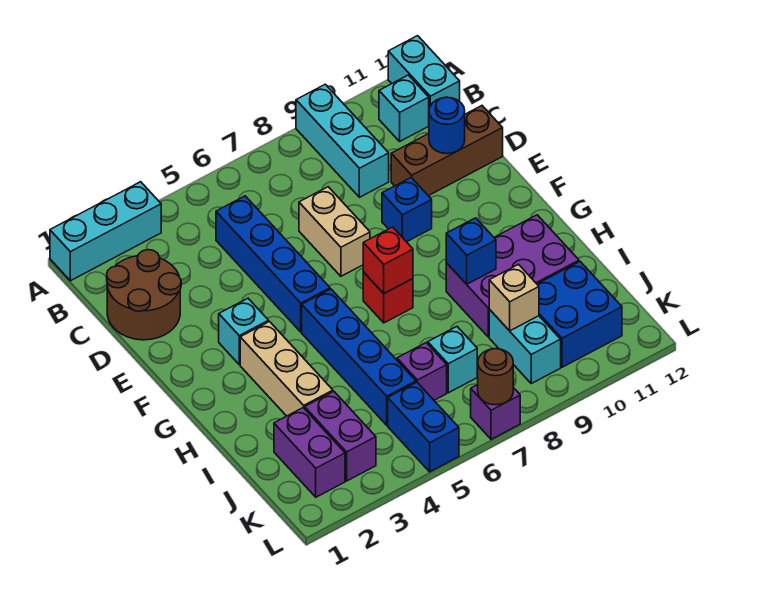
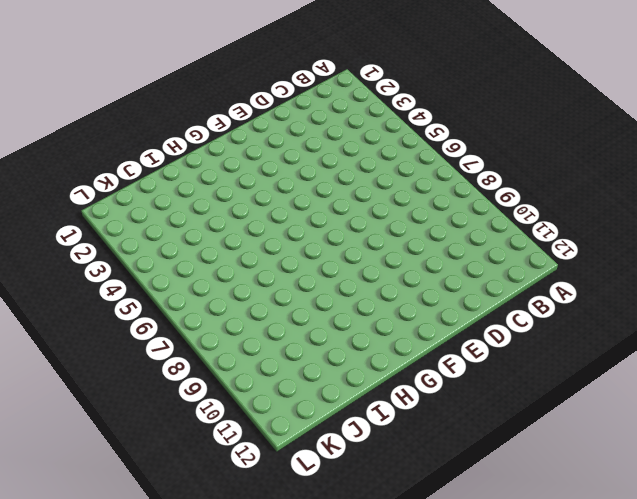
none -> cyan 1x3 brick [50,182,161,281]
none -> cyan 1x3 brick [296,84,389,197]
none -> cyan 1x2 brick [388,36,460,109]

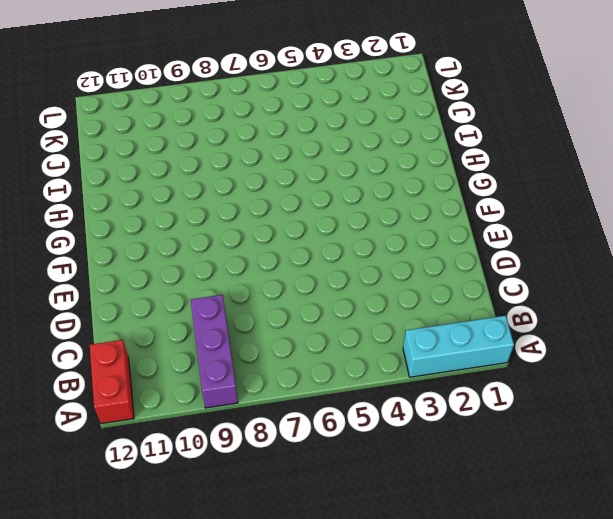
purple 1x3 brick [191,295,238,408] -> cyan 1x3 brick [296,84,389,197]
red 1x2 brick [90,340,134,424] -> cyan 1x2 brick [388,36,460,109]
none -> cyan 1x1 brick [379,75,429,141]
none -> brown 2x2 round brick [107,250,181,340]
none -> blue 1x4 brick [216,196,330,332]

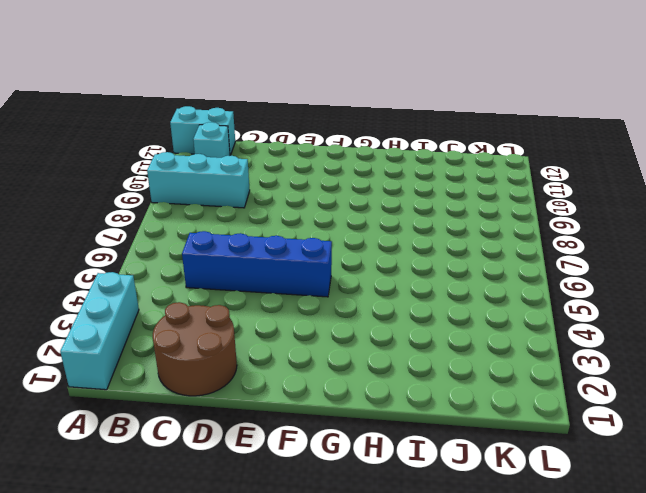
none -> tan 1x2 brick [299,187,370,276]
none -> brown 1x3 brick [391,106,503,196]
none -> blue 1x1 brick [382,178,432,242]

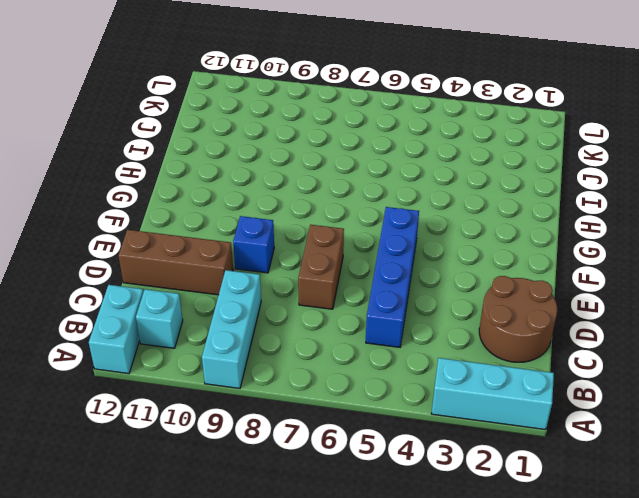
brown 1x2 brick [298,225,344,309] -> tan 1x2 brick [299,187,370,276]
none -> cyan 1x1 brick [219,298,269,365]
none -> tan 1x3 brick [240,322,333,416]
none -> blue 1x4 brick [302,289,416,425]

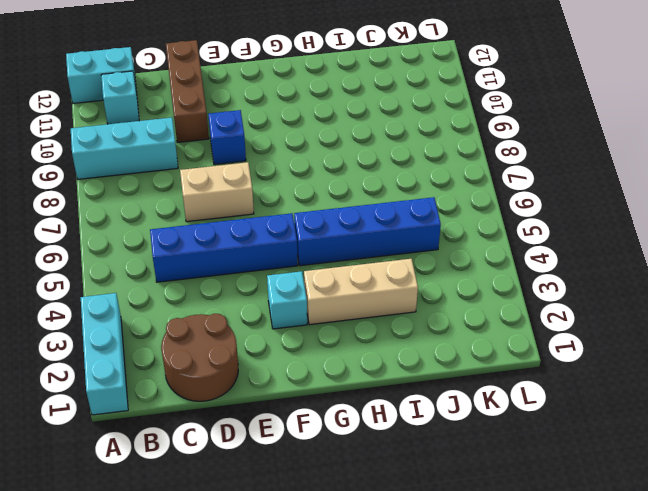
none -> red 1x1 brick [363,272,413,323]
none -> purple 2x3 brick [446,215,579,337]
none -> purple 1x2 brick [274,408,345,497]

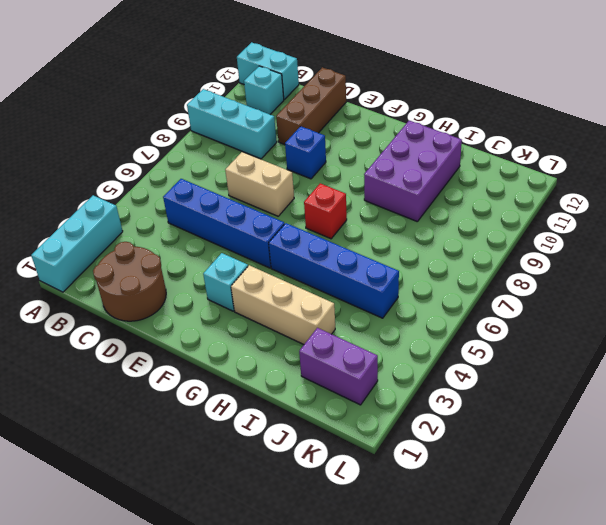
none -> purple 1x2 brick [305,391,376,481]
none -> purple 1x1 brick [397,343,447,400]
none -> cyan 1x1 brick [428,327,477,393]

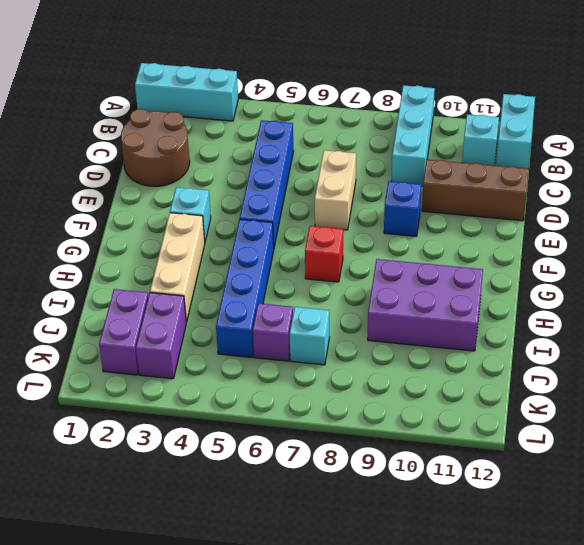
none -> cyan 1x2 brick [489,309,561,383]
none -> blue 2x2 brick [537,262,622,367]
none -> blue 1x2 brick [388,382,459,472]

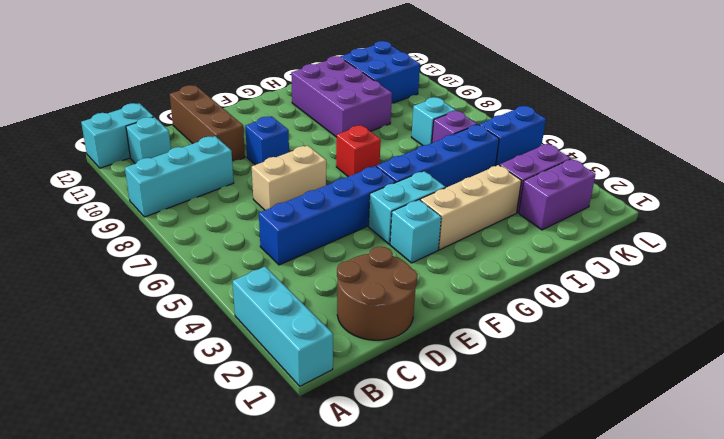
cyan 1x2 brick [369,171,445,244] -> cyan 1x2 brick moved to [489,309,561,383]
none -> purple 1x1 brick [471,385,520,439]
none -> blue 1x1 round brick [429,97,465,154]
none -> red 1x1 brick [363,227,413,293]

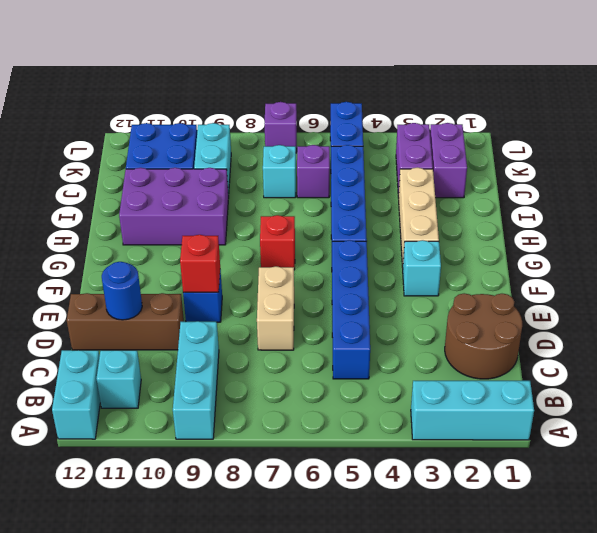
red 1x1 brick [180,235,220,292] -> red 1x1 brick moved to [363,227,413,293]
none -> blue 1x1 brick [446,218,496,284]
none -> tan 1x1 brick [489,265,539,331]
none -> brown 1x1 round brick [478,349,513,405]

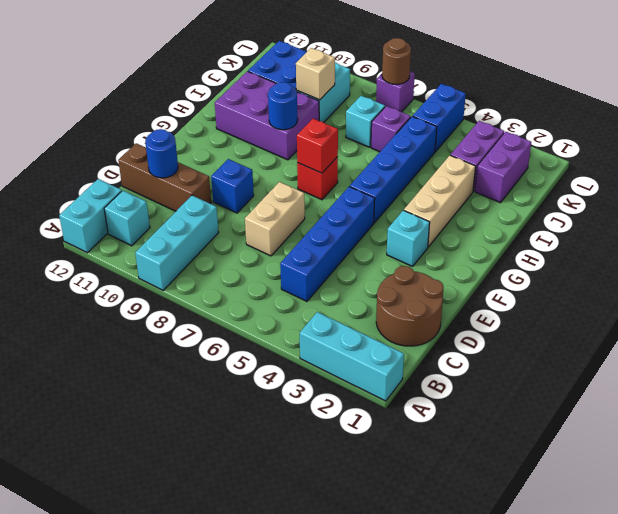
blue 1x1 round brick [268,82,298,130] -> blue 1x1 brick [446,218,496,284]

